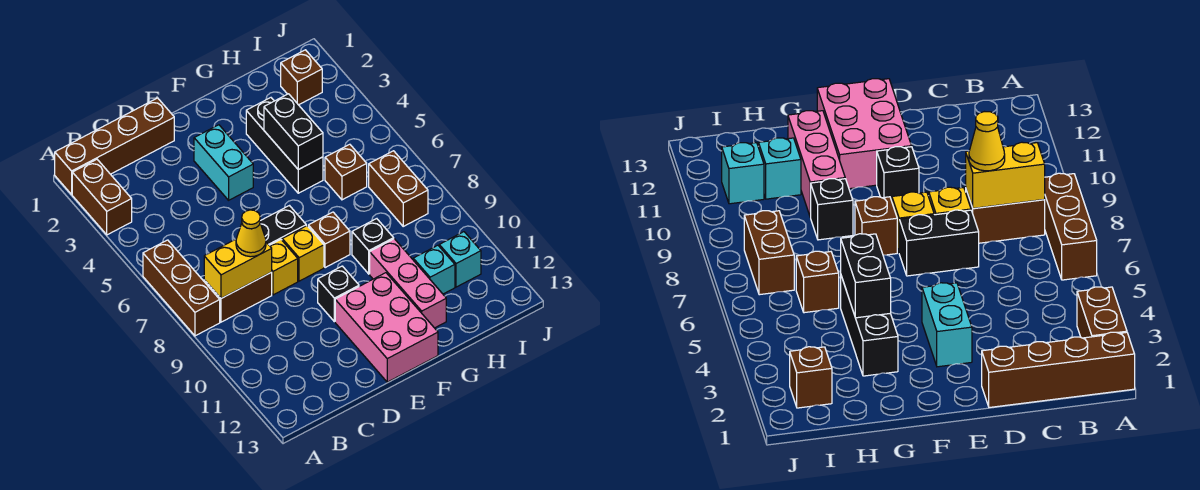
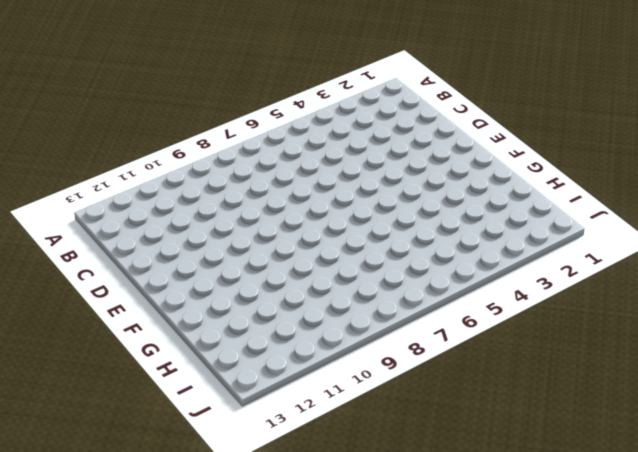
none -> brown 1x4 brick [55,98,174,194]
none -> brown 1x2 brick [72,159,132,235]
none -> brown 1x3 brick [143,240,220,336]

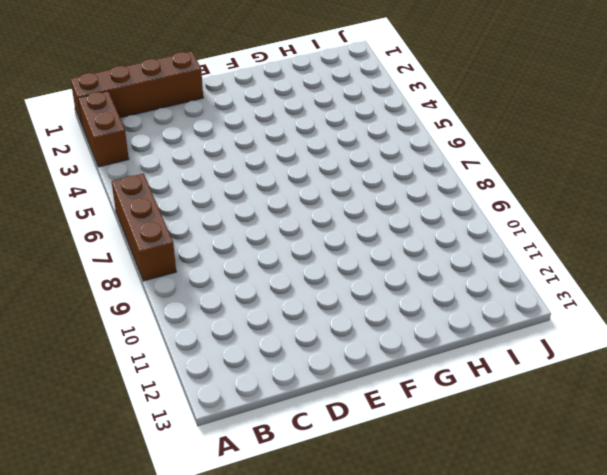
none -> brown 1x2 brick [204,272,272,322]
none -> black 1x2 brick [260,206,306,245]
none -> yellow 1x1 brick [269,240,298,295]

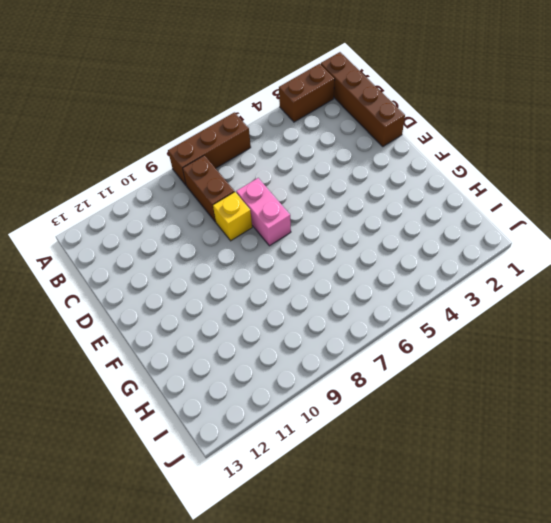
pink 1x2 brick [236,178,291,246] -> black 1x2 brick [260,206,306,245]
none -> cyan 1x2 brick [194,125,253,200]
none -> yellow 1x1 brick [282,226,324,281]
none -> black 1x1 brick [318,266,359,322]

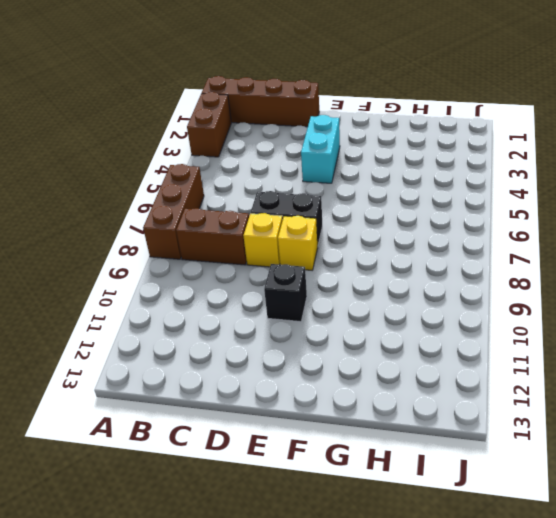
none -> pink 2x3 brick [335,273,438,382]
none -> brown 1x1 brick [308,212,350,268]
none -> black 1x3 brick [246,98,323,193]

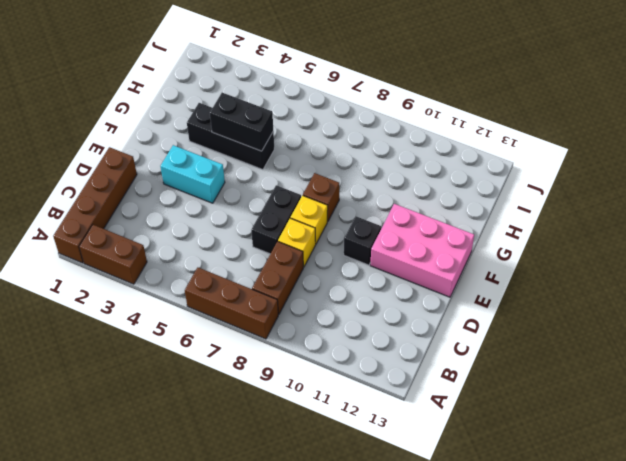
none -> black 1x1 brick [352,219,394,274]
none -> pink 1x3 brick [370,239,446,328]
none -> brown 1x1 brick [325,144,367,200]

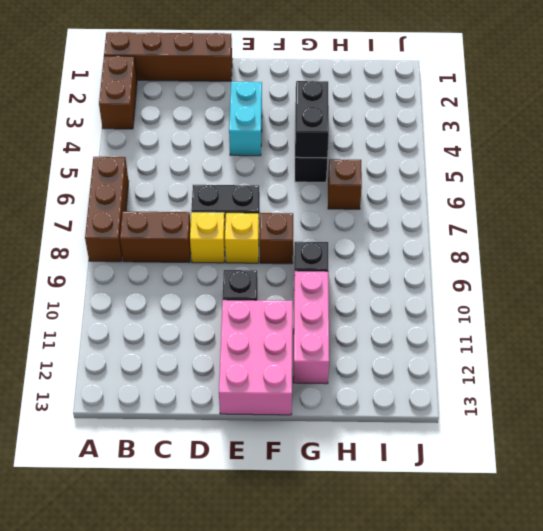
none -> cyan 1x1 brick [413,245,455,294]
none -> brown 1x1 brick [281,50,322,105]
none -> brown 1x2 brick [369,151,428,226]

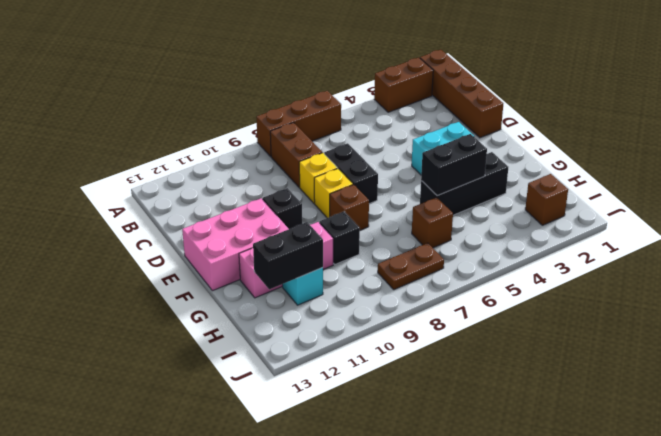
black 1x2 brick [253,222,323,289] -> none
brown 1x2 plate [378,243,444,290] -> brown 1x2 brick [369,151,428,226]
none -> cyan 1x1 brick [439,232,481,287]
none -> yellow 1x2 brick [204,239,272,298]
none -> yellow 1x1 cone [236,210,266,257]

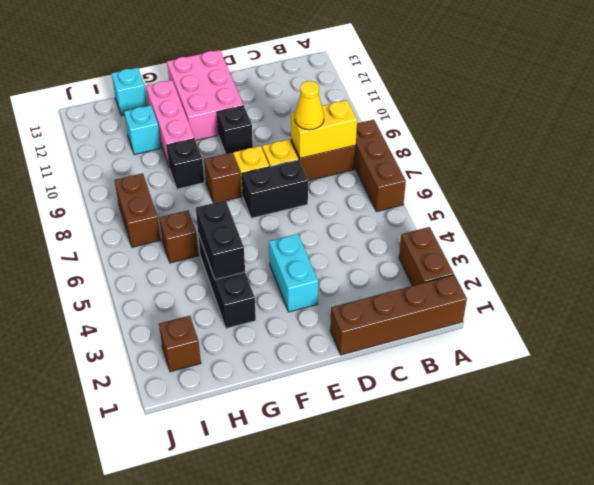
cyan 1x1 brick [111,68,147,116] -> cyan 1x1 brick moved to [439,232,481,287]

